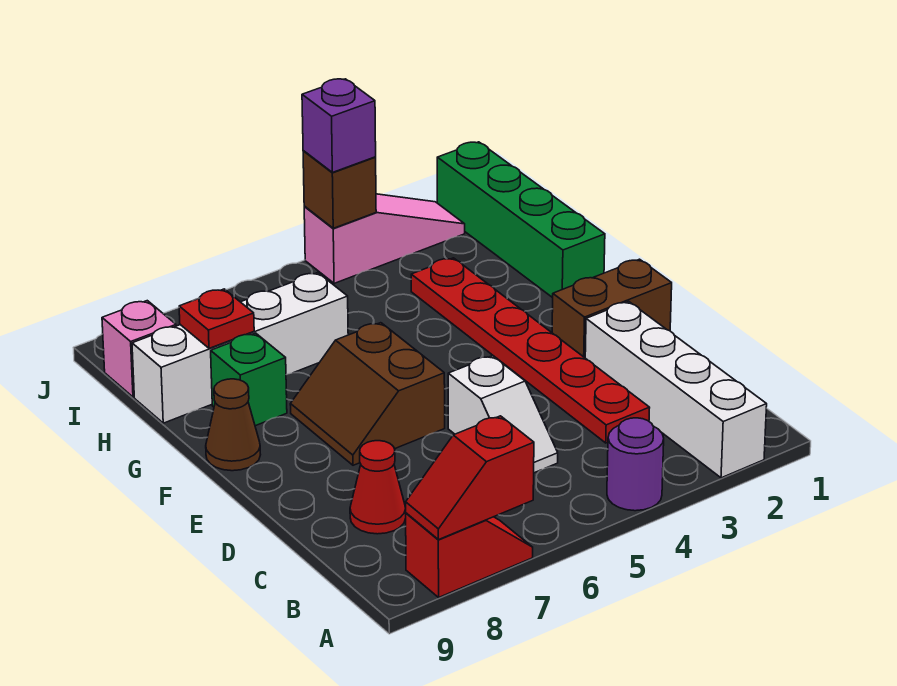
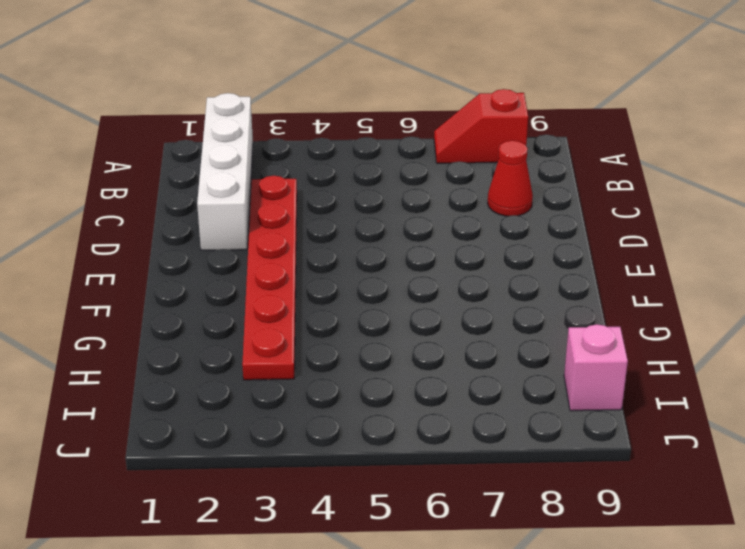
none -> purple 1x1 round brick [607,418,664,511]
none -> white 1x2 slope [448,356,558,473]
none -> brown 1x2 brick [552,259,672,358]

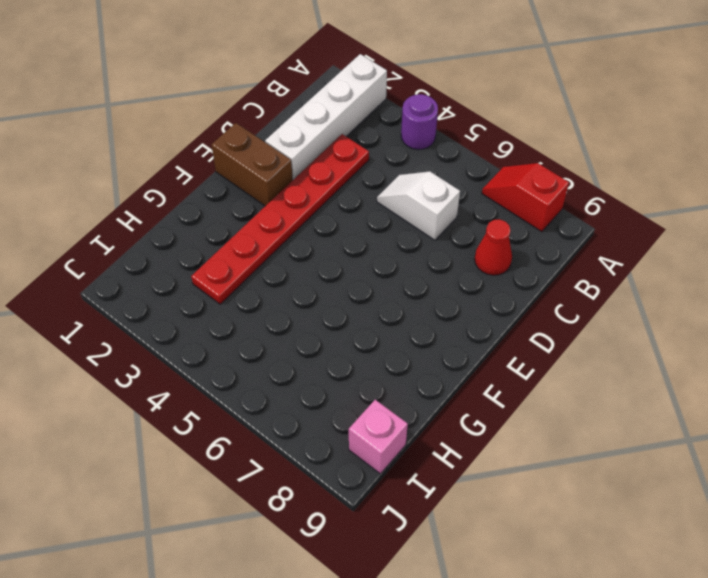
white 1x2 slope [377,171,460,240] -> white 1x2 slope turned to [448,356,558,473]
none -> brown 2x2 slope [290,323,445,465]
none -> brown 1x1 cone [206,379,261,471]
none -> green 1x4 brick [437,142,605,298]

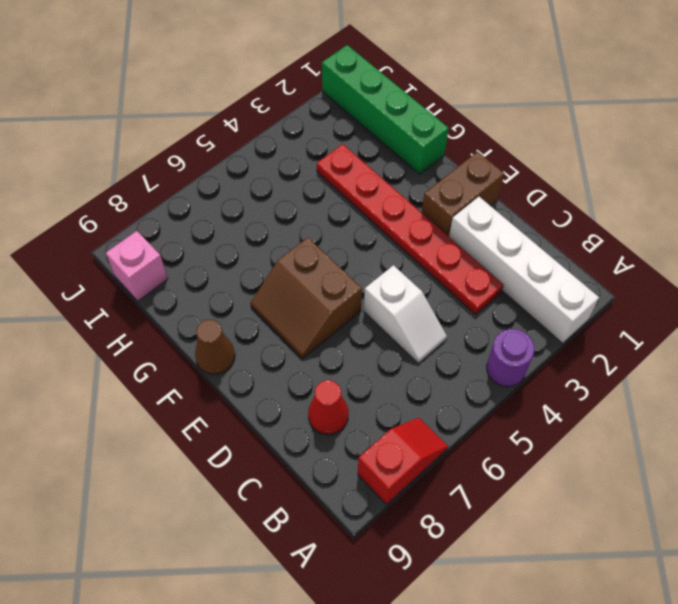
none -> green 1x1 brick [211,333,287,426]
none -> white 1x4 brick [132,273,348,423]
none -> pink 1x3 slope [304,194,465,283]

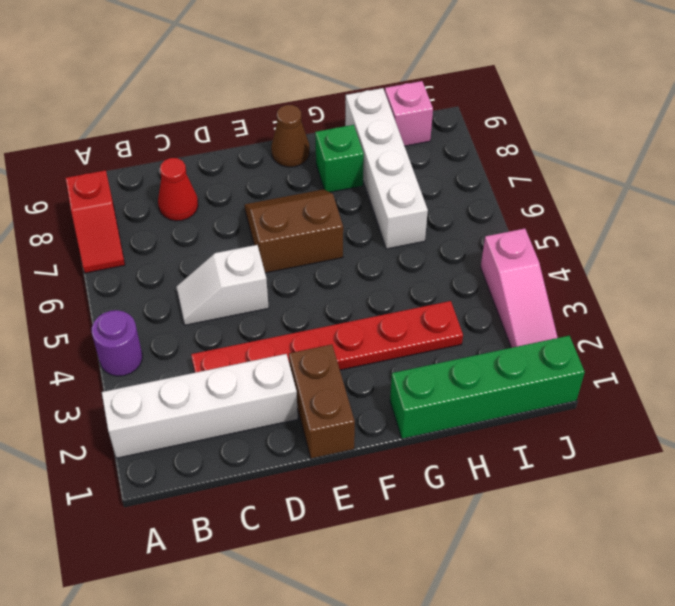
none -> red 1x2 slope [406,416,534,540]
none -> red 1x1 plate [179,289,254,348]
none -> brown 1x1 brick [303,151,376,228]

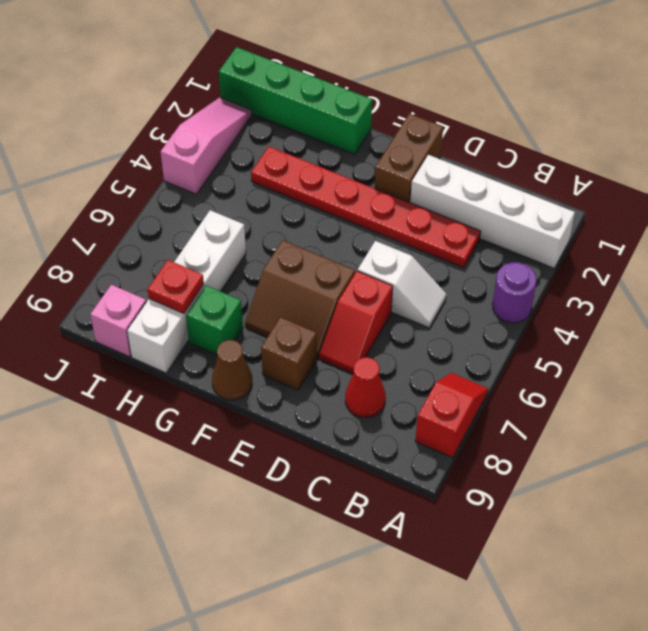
red 1x2 slope [319,271,393,373] -> red 1x2 slope moved to [406,416,534,540]
brown 1x1 brick [261,317,317,390] -> brown 1x1 brick moved to [303,151,376,228]
none -> purple 1x1 brick [302,79,376,172]

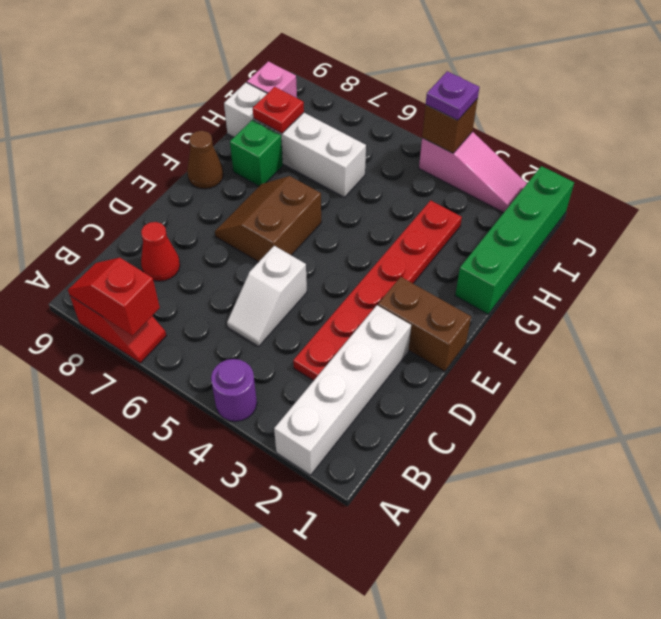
purple 1x1 plate [426,71,479,120] -> purple 1x1 brick [302,79,376,172]

